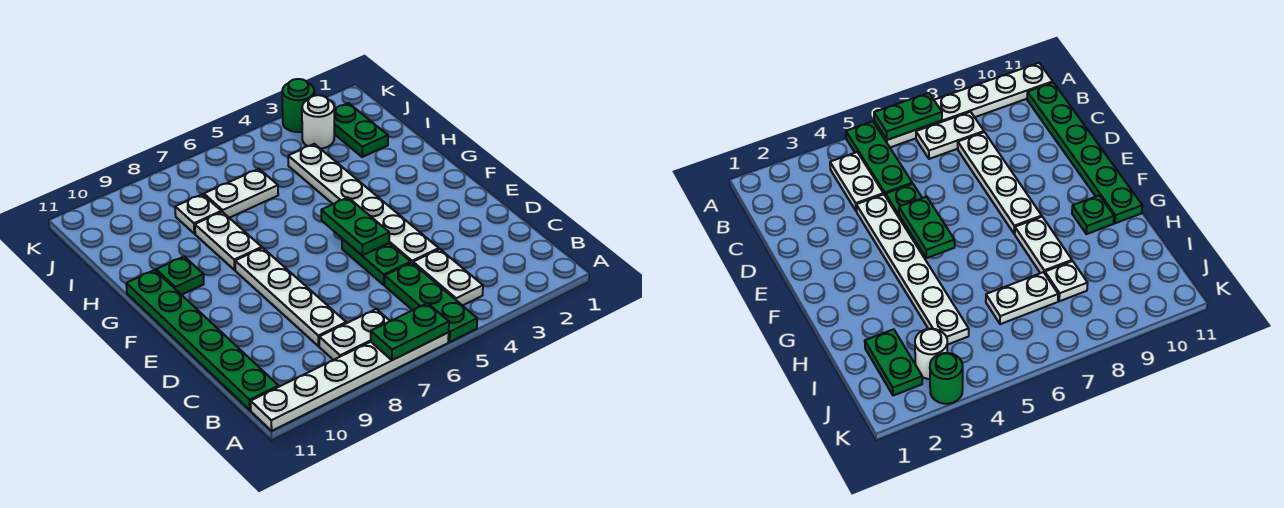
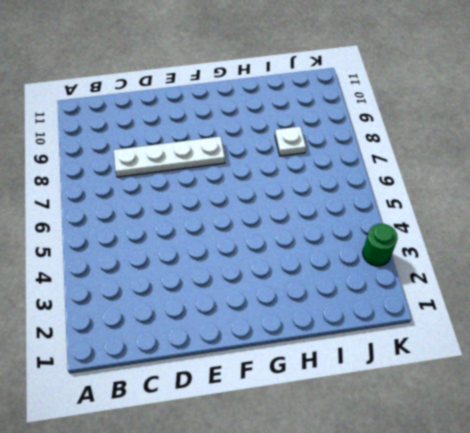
none -> green 1x3 plate [385,263,477,342]
none -> white 1x6 plate [251,332,449,431]
none -> white 1x2 plate [413,249,483,306]

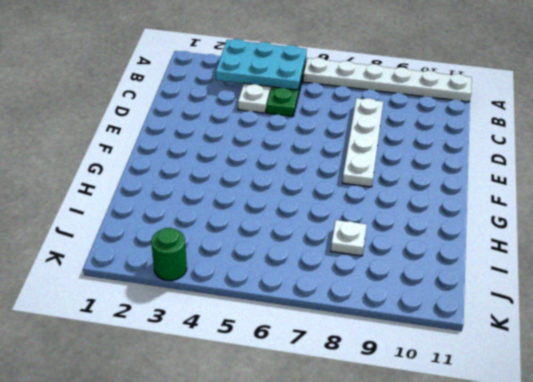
cyan 2x3 plate [216,39,307,90] -> none
none -> white 1x2 plate [319,309,390,360]
none -> green 1x6 plate [126,270,279,410]
none -> white 1x6 plate [288,144,439,263]

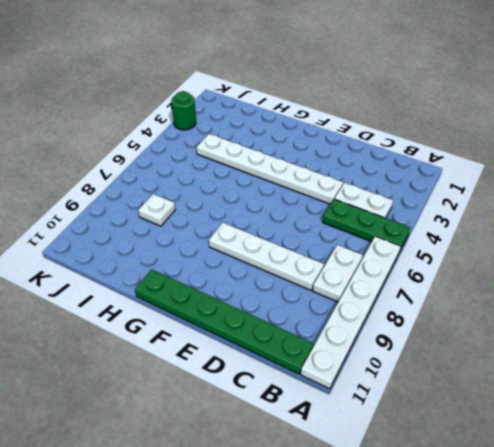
none -> green 1x2 plate [342,239,411,285]
none -> white 1x2 plate [195,212,262,270]
none -> green 1x1 plate [156,256,204,295]

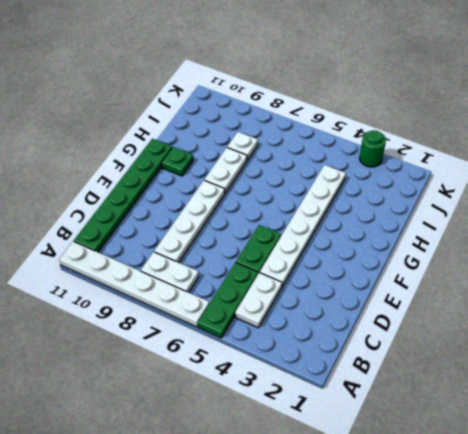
none -> green 1x2 plate [334,103,388,157]
none -> white 1x2 plate [204,169,278,218]
none -> white 1x1 round brick [302,95,334,149]

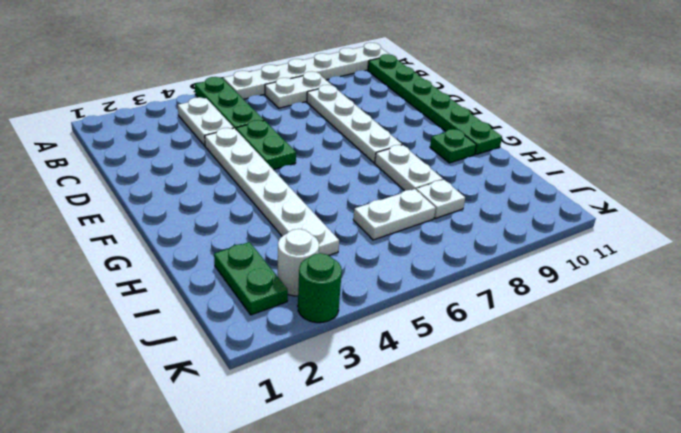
none -> green 1x2 plate [371,303,449,360]
none -> green 1x2 plate [321,198,389,255]

